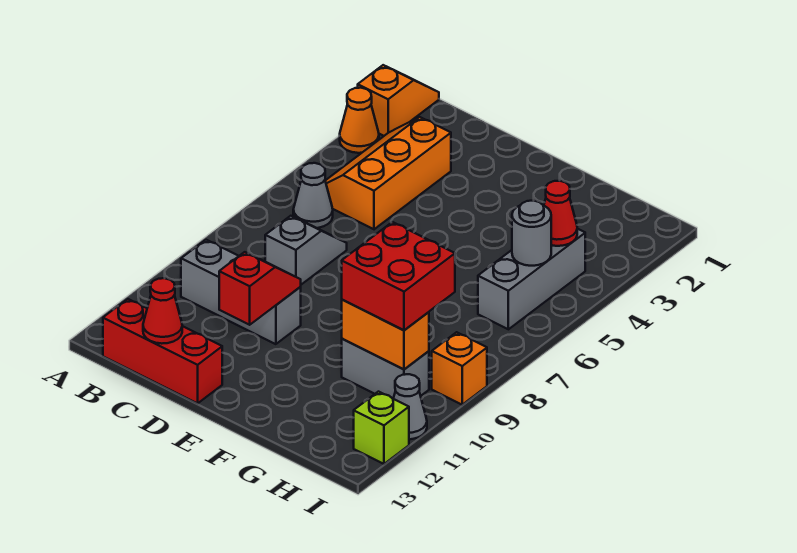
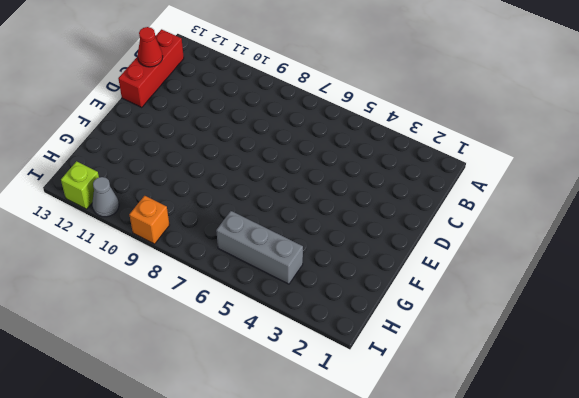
none -> orange 1x2 slope [358,65,439,136]
none -> orange 1x1 cone [340,88,379,153]
none -> orange 2x3 slope [325,117,451,229]

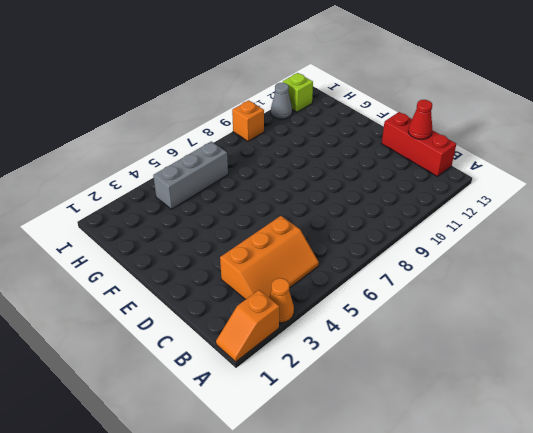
none -> grey 1x1 cone [293,163,333,228]
none -> grey 1x3 brick [181,240,301,344]
none -> grey 1x2 slope [265,216,347,285]

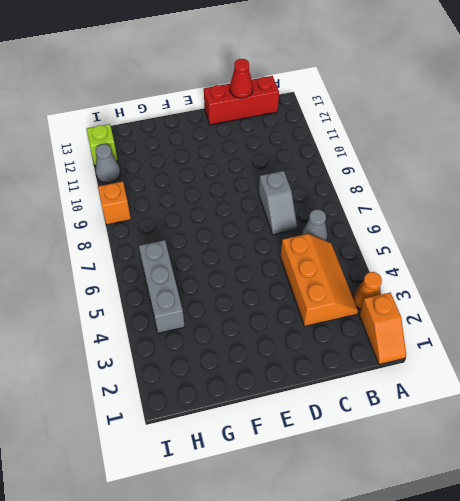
none -> grey 1x3 brick [181,240,301,344]
none -> grey 1x2 brick [342,339,429,399]
none -> red 1x2 slope [219,252,301,325]

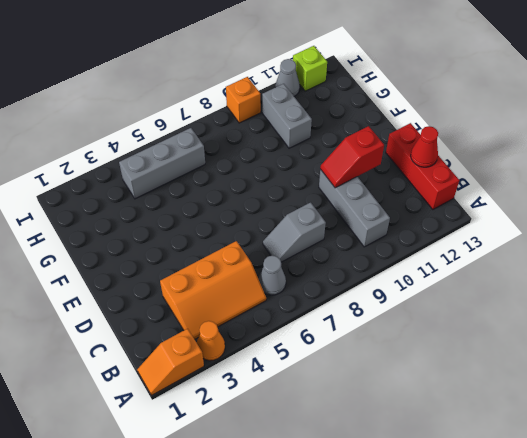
none -> orange 1x2 brick [342,300,429,369]
none -> red 1x1 cone [544,181,577,246]
none -> grey 1x1 round brick [512,201,551,266]

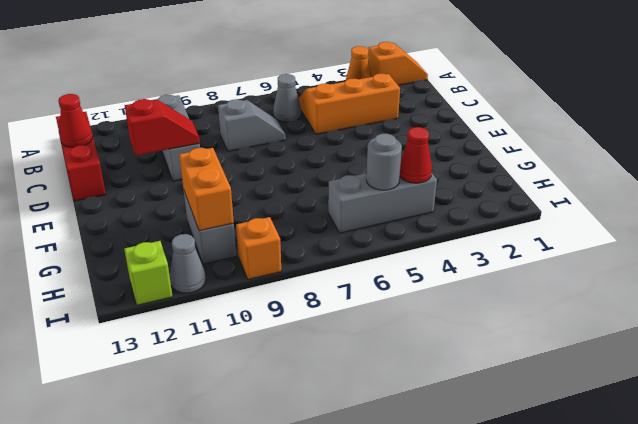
none -> red 2x2 brick [342,222,455,330]

